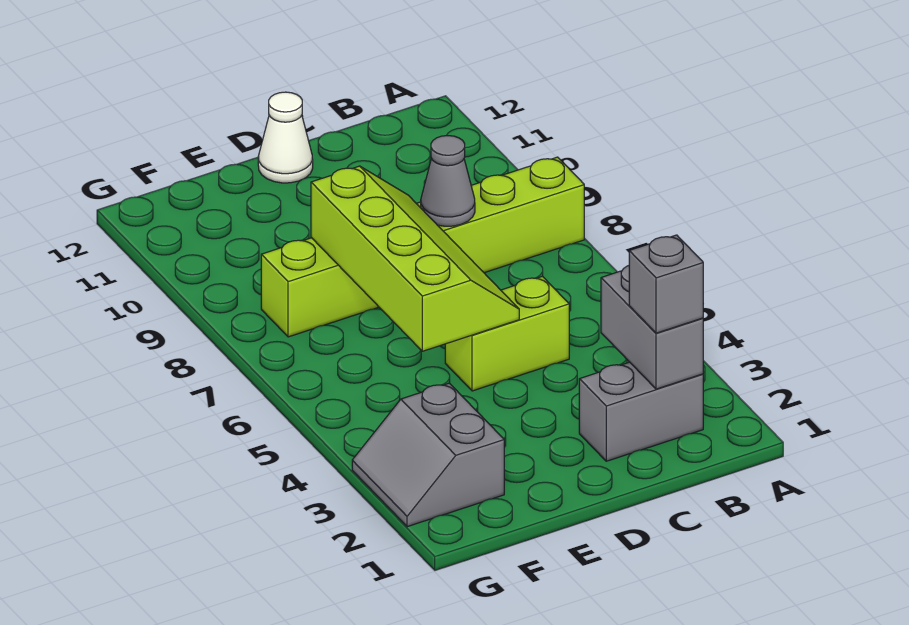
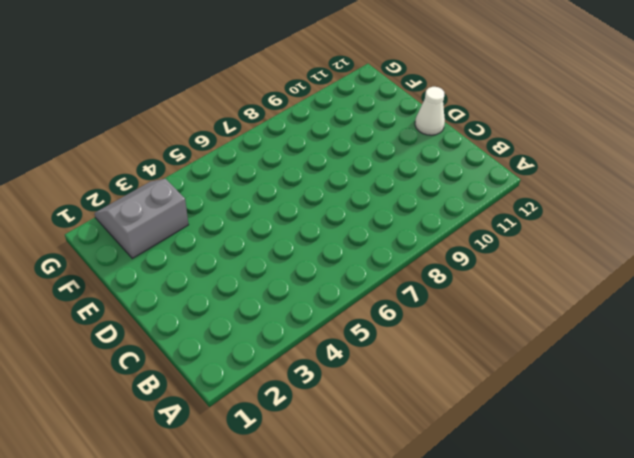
none -> lime 1x6 brick [261,157,584,337]
none -> grey 1x2 brick [579,362,703,461]

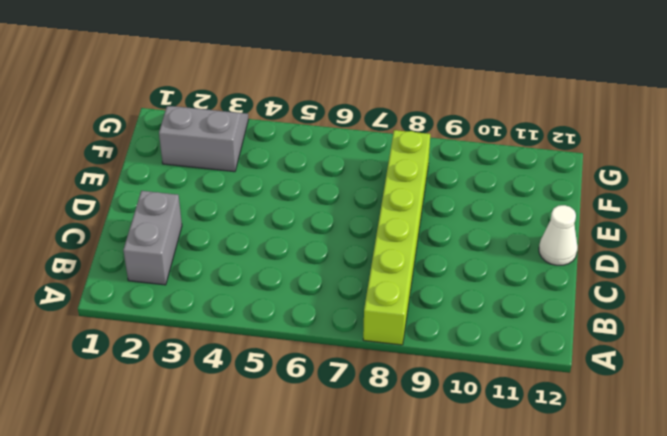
none -> lime 1x2 brick [445,276,569,391]
none -> grey 1x2 brick [601,266,703,389]

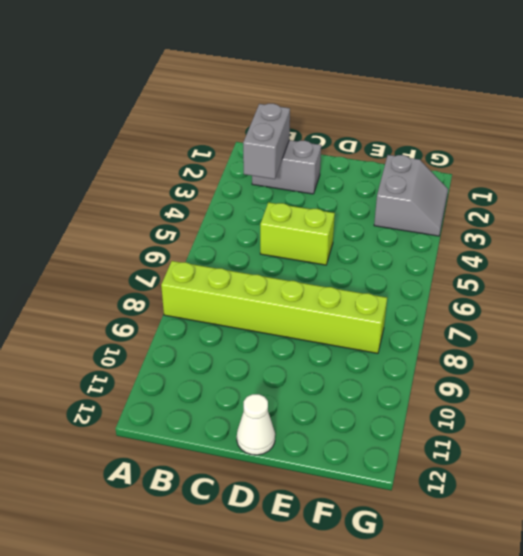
none -> grey 1x1 cone [421,136,475,226]
none -> lime 2x4 slope [311,166,519,351]

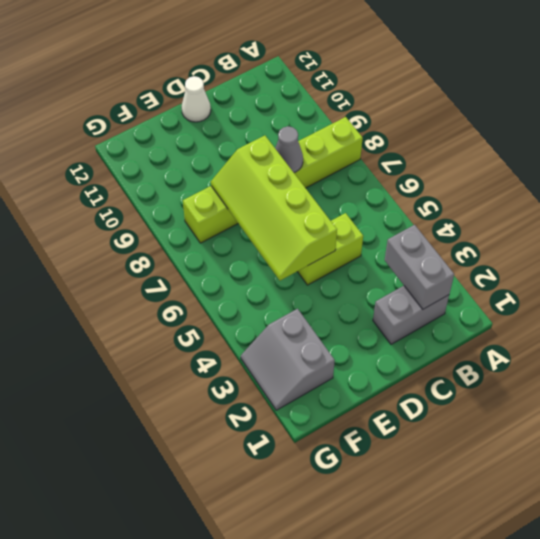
lime 2x4 slope [211,136,337,281] -> lime 2x4 slope turned to [311,166,519,351]
none -> grey 1x1 brick [629,235,703,333]

